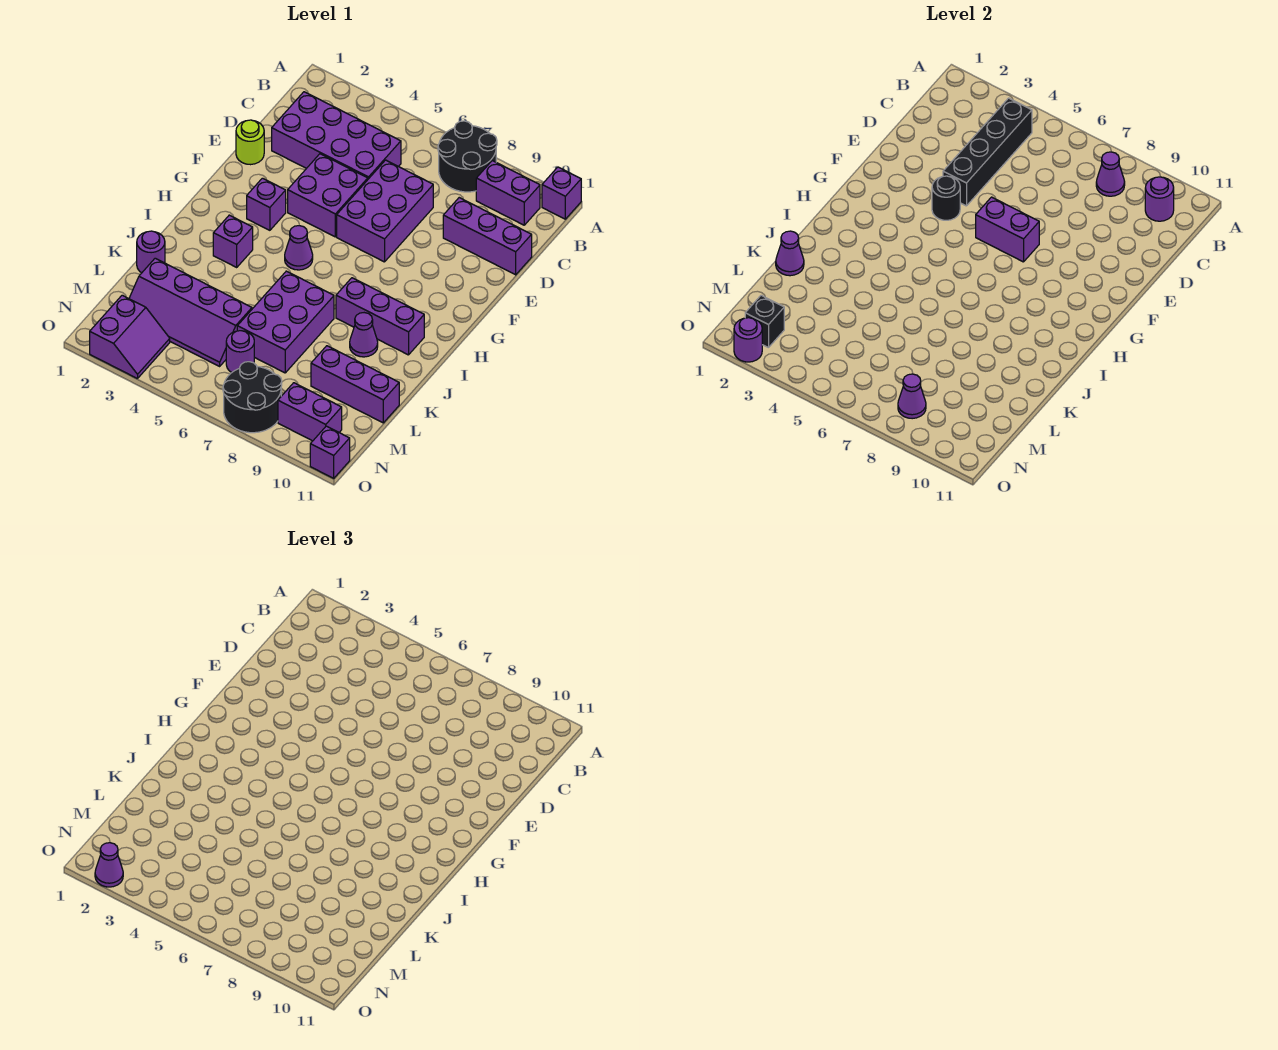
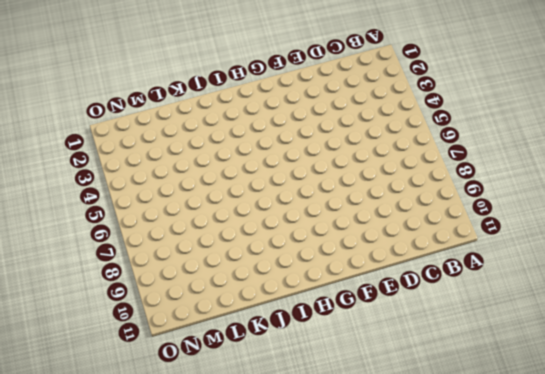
none -> black 2x2 round brick [438,121,497,192]
none -> purple 1x1 brick [542,167,581,219]
none -> purple 1x2 brick [476,161,540,225]
none -> purple 2x4 brick [272,92,401,179]

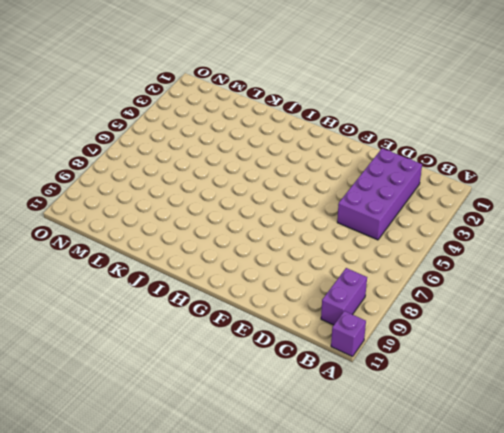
none -> black 2x2 round brick [438,121,497,192]
none -> purple 2x3 brick [337,160,433,262]
none -> purple 1x3 brick [443,198,532,275]
none -> lime 1x1 round brick [236,120,264,165]

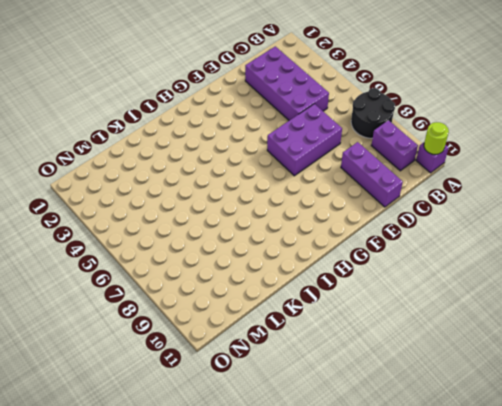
lime 1x1 round brick [424,122,449,154] -> lime 1x1 round brick moved to [236,120,264,165]
none -> purple 2x2 brick [288,154,368,237]
none -> purple 1x1 brick [247,178,286,230]
none -> purple 1x1 cone [285,226,313,270]
none -> purple 1x1 brick [213,215,253,267]

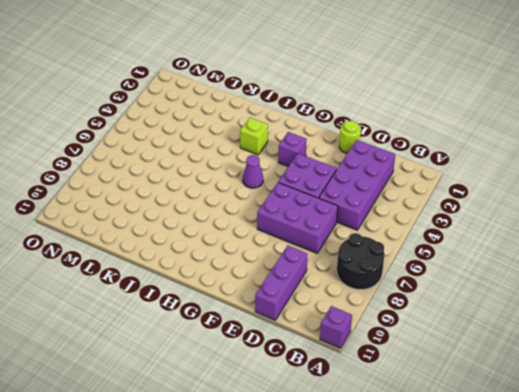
lime 1x1 brick [240,118,268,155] -> purple 1x1 brick [213,215,253,267]
none -> purple 1x2 brick [476,161,540,225]
none -> purple 1x3 brick [336,278,424,355]
none -> purple 2x3 brick [237,271,334,373]
none -> purple 1x1 cone [350,313,378,357]

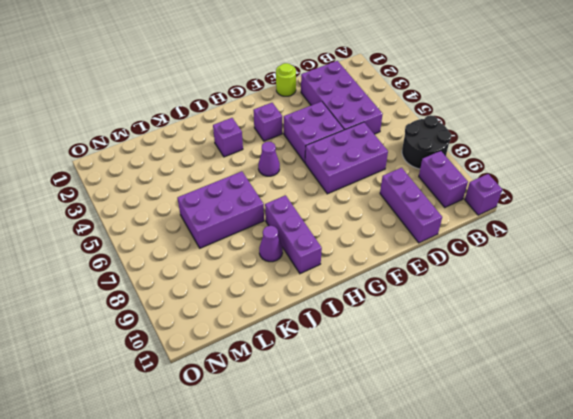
none -> purple 1x1 round brick [137,231,165,273]
none -> purple 2x4 slope [129,258,252,366]
none -> purple 1x3 brick [311,346,399,423]
none -> purple 1x1 round brick [226,331,254,373]

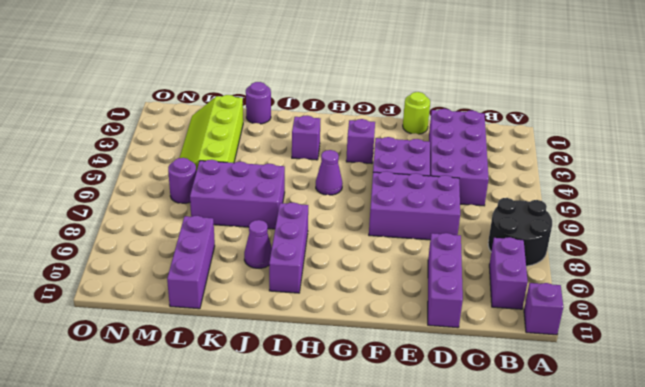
lime 2x4 slope [180,95,243,171] -> purple 2x4 slope [129,258,252,366]
none -> purple 2x2 slope [90,295,170,379]
none -> black 2x2 round brick [223,362,282,433]
none -> purple 1x2 brick [278,383,342,441]
none -> purple 1x1 brick [310,426,350,478]

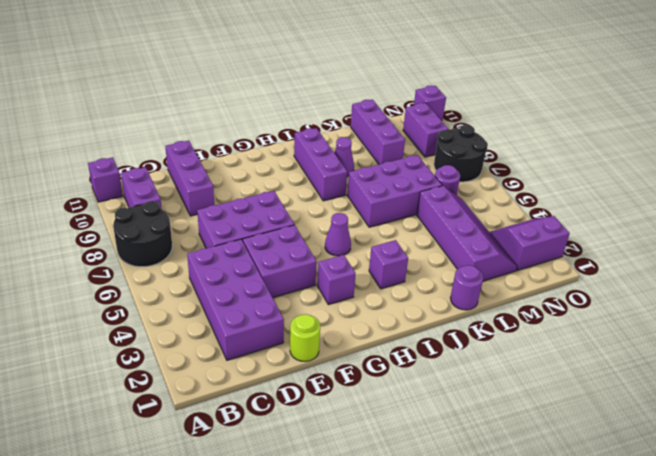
none -> black 1x4 brick [943,98,1032,206]
none -> purple 1x1 cone [1096,152,1125,196]
none -> purple 1x1 round brick [1145,177,1174,221]
none -> black 1x1 round brick [932,176,960,220]

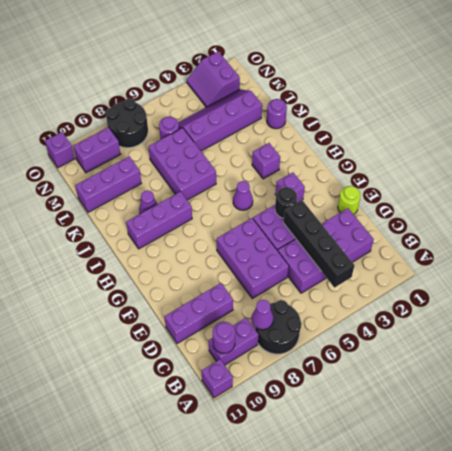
none -> purple 1x2 brick [976,197,1039,262]
none -> purple 1x1 cone [776,231,804,276]
none -> black 1x1 brick [745,295,784,348]
none -> purple 1x1 cone [898,374,926,419]

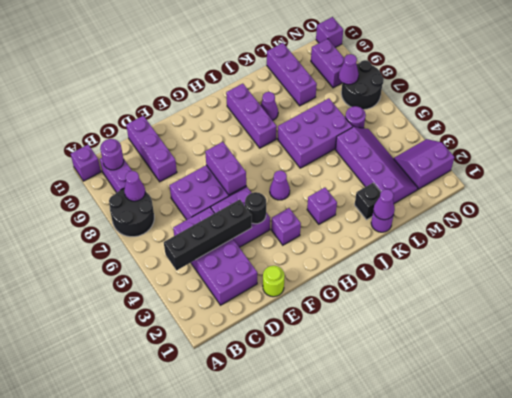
black 1x1 brick [355,183,381,220] -> black 1x1 brick moved to [745,295,784,348]
none -> purple 1x1 round brick [734,318,762,362]
none -> purple 1x1 cone [95,843,123,887]

